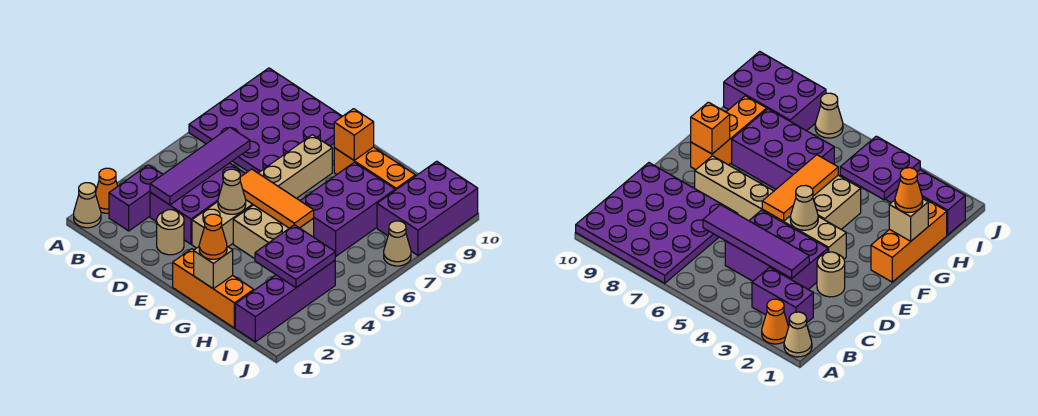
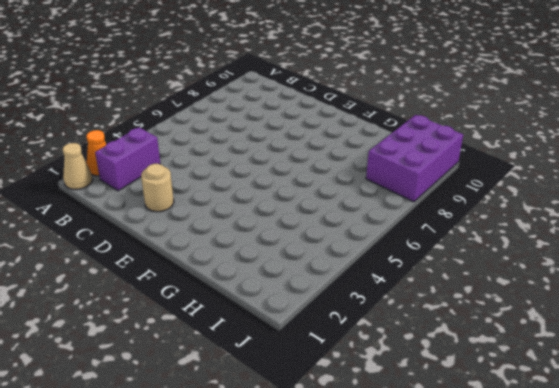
none -> purple 4x4 plate [189,68,342,173]
none -> purple 2x3 brick [150,163,245,244]
none -> tan 1x6 brick [192,135,332,248]

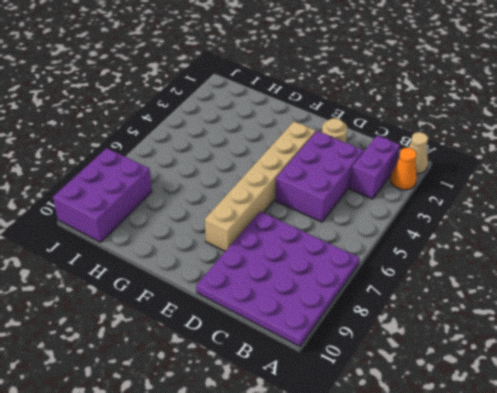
none -> orange 1x3 brick [173,249,254,328]
none -> tan 2x2 brick [233,205,314,259]
none -> orange 1x3 brick [334,147,415,190]

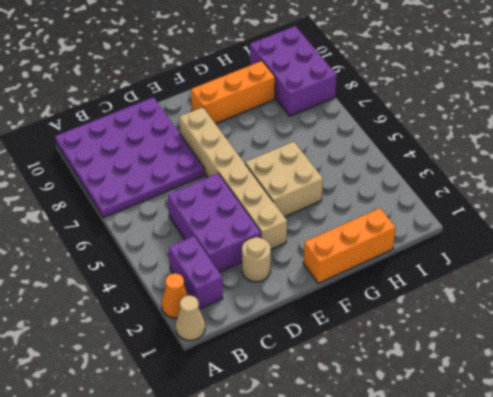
none -> purple 2x3 brick [300,162,395,256]
none -> purple 1x4 brick [235,261,335,342]
none -> tan 1x1 cone [384,221,411,266]

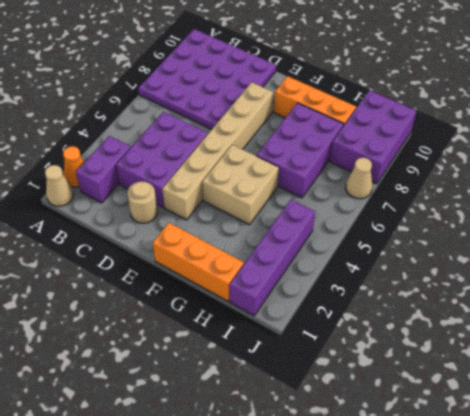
none -> purple 1x4 tile [150,127,250,205]
none -> tan 1x1 cone [218,169,246,214]
none -> orange 1x3 tile [240,169,314,228]

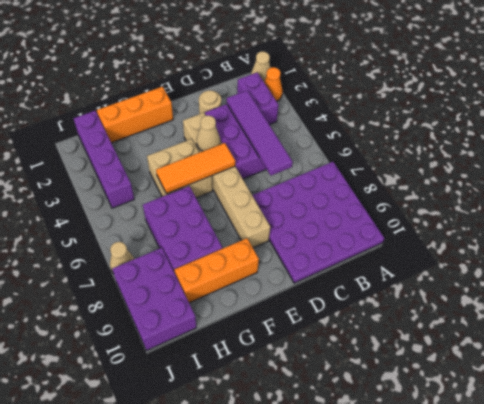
none -> orange 1x1 brick [334,109,374,160]
none -> tan 1x1 brick [194,247,233,289]
none -> purple 2x2 plate [255,225,336,288]

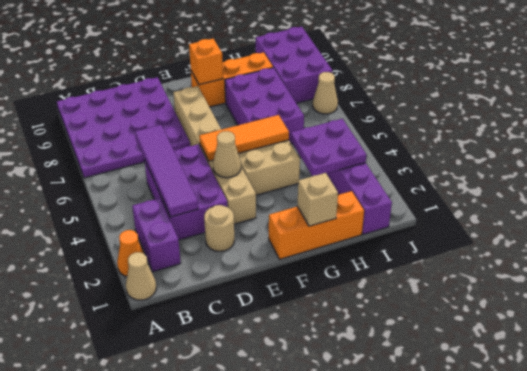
none -> orange 1x1 cone [199,214,227,259]

